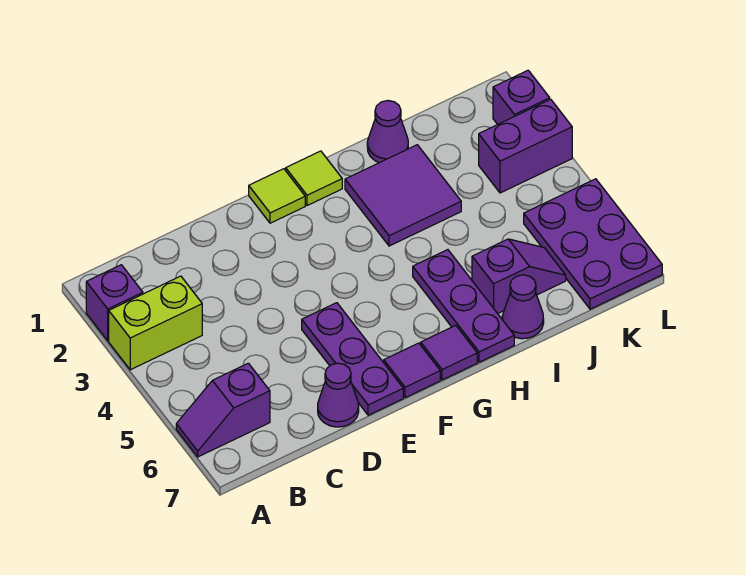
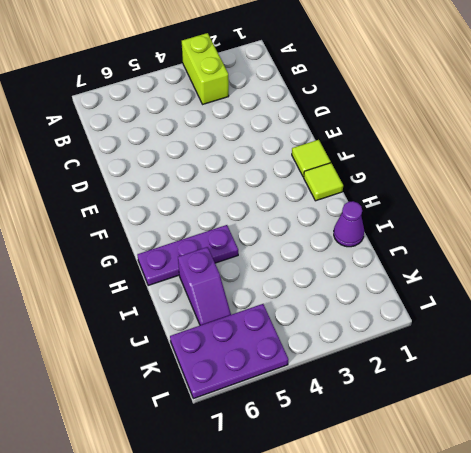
none -> purple 1x1 brick [86,265,143,341]
none -> purple 1x2 slope [176,363,270,457]
none -> purple 1x1 cone [318,363,359,427]

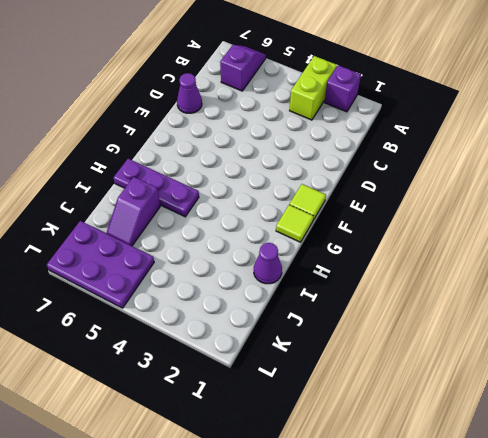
none -> purple 1x3 plate [302,303,403,415]
none -> purple 1x1 tile [384,343,440,398]
none -> purple 1x1 tile [421,325,477,380]

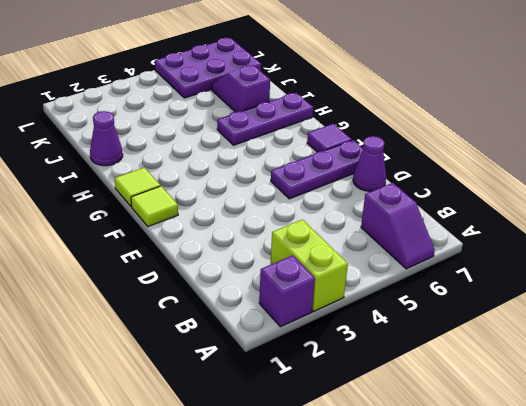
none -> purple 1x1 tile [421,325,477,380]
none -> purple 2x2 tile [345,145,461,246]
none -> purple 1x1 cone [502,275,544,339]

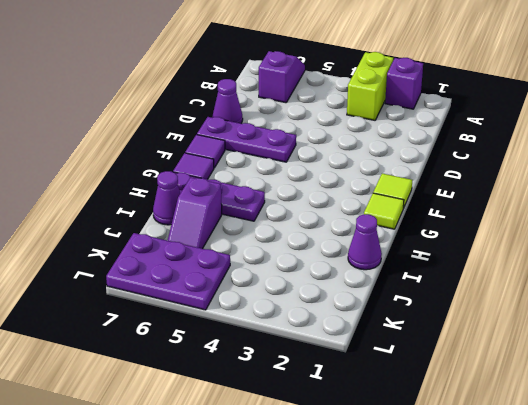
none -> purple 2x2 tile [345,145,461,246]
none -> purple 1x2 brick [479,99,572,193]
none -> purple 1x1 brick [493,70,550,124]

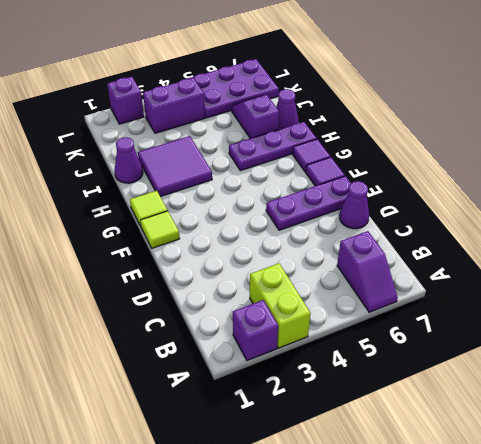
purple 1x2 brick [143,78,205,133] -> purple 1x2 brick turned to [479,99,572,193]

